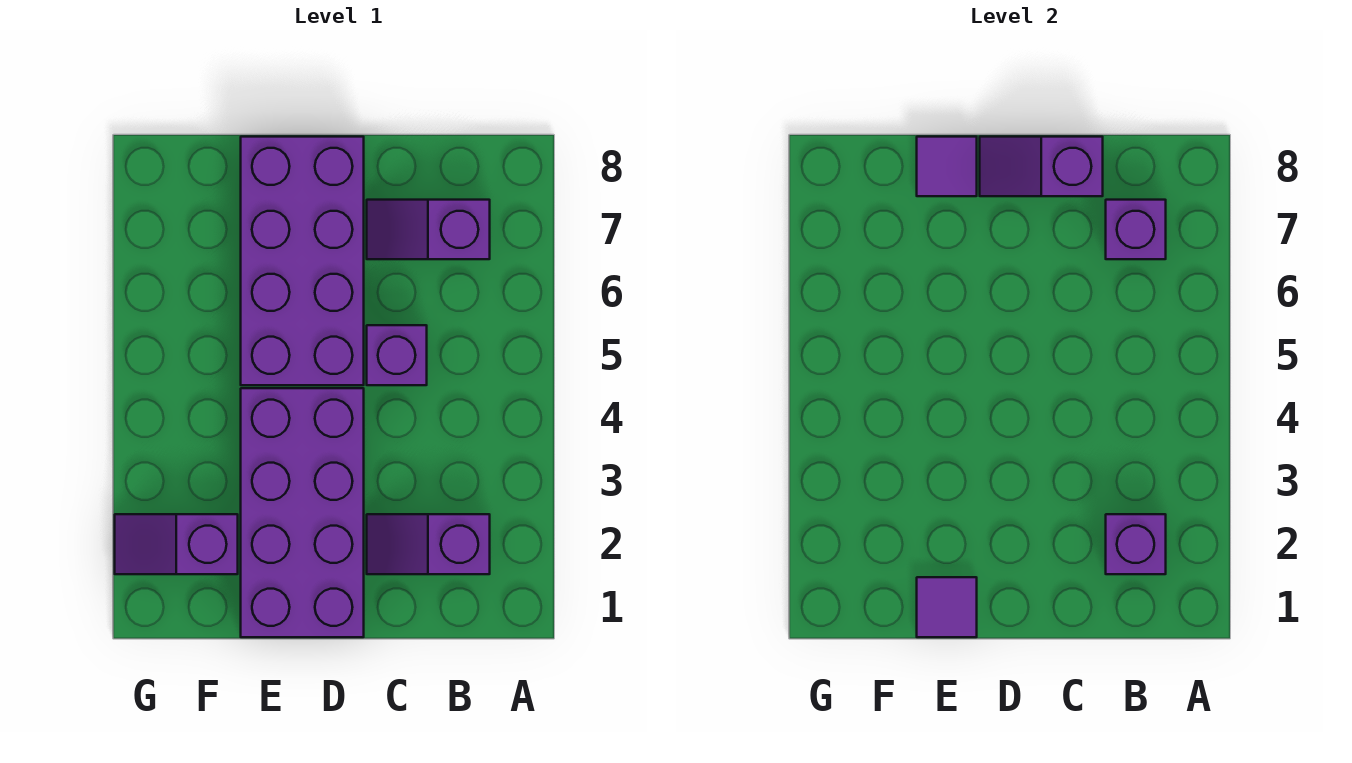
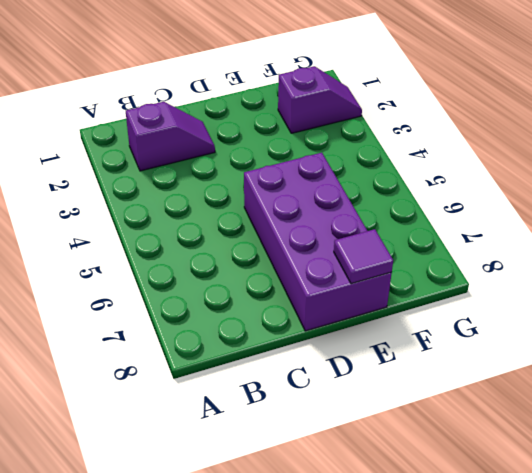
none -> purple 1x2 slope [367,200,490,259]
none -> purple 1x1 brick [367,325,427,385]

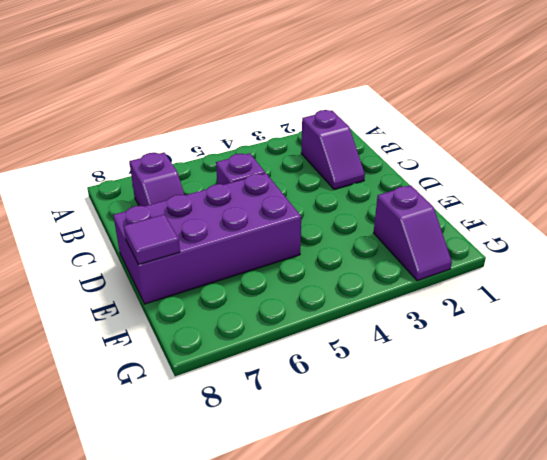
none -> purple 2x4 brick [241,388,364,637]
none -> purple 1x1 brick [1106,514,1166,574]

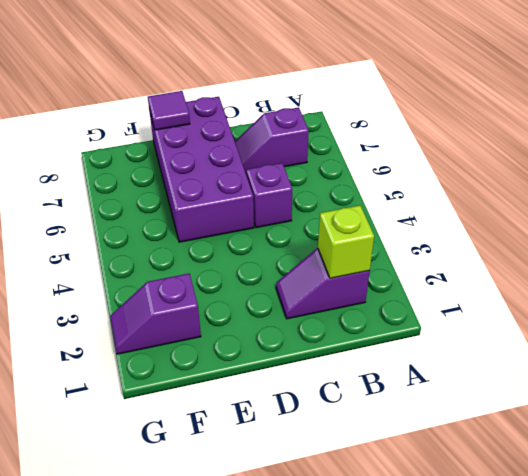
lime 1x1 brick [318,205,374,278] -> purple 1x1 brick [1106,514,1166,574]
none -> purple 2x4 brick [241,388,364,637]
none -> purple 1x1 brick [1106,200,1166,259]

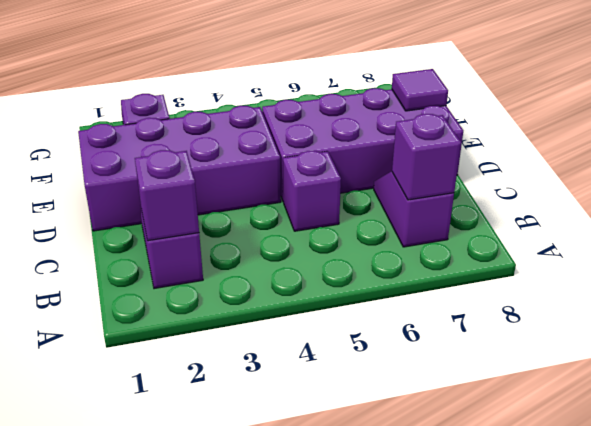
none -> purple 1x2 slope [980,137,1103,196]
none -> purple 1x1 tile [917,577,977,637]

